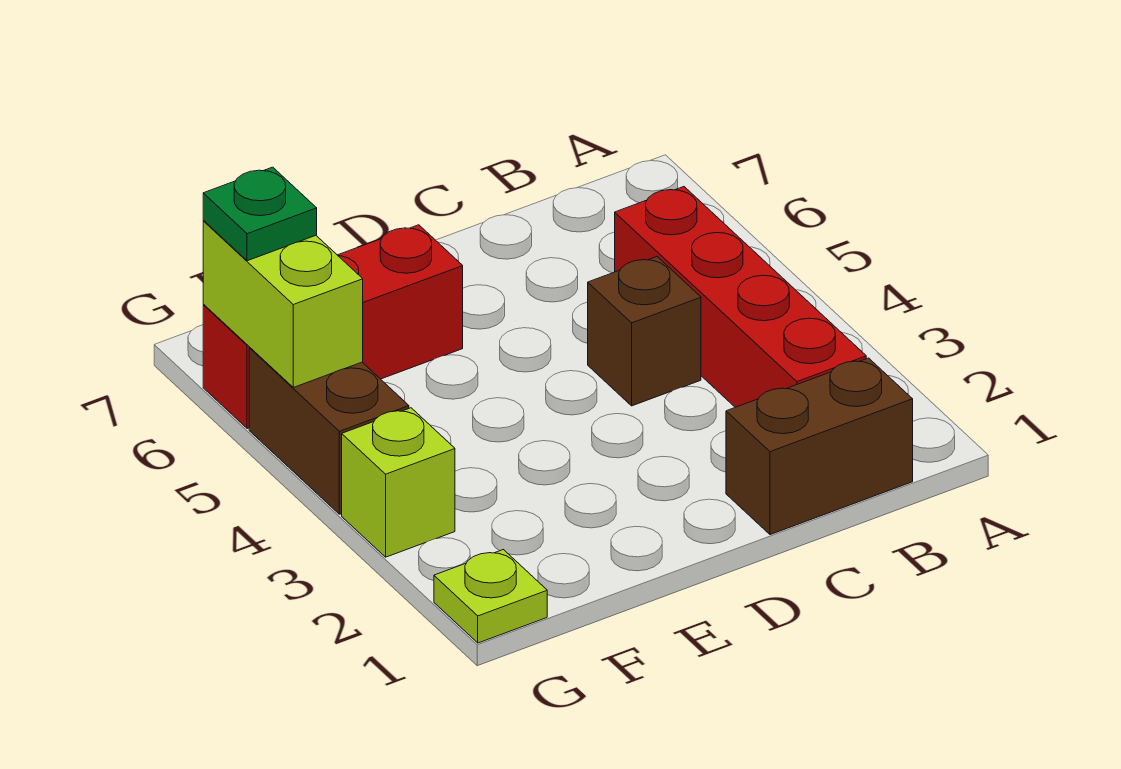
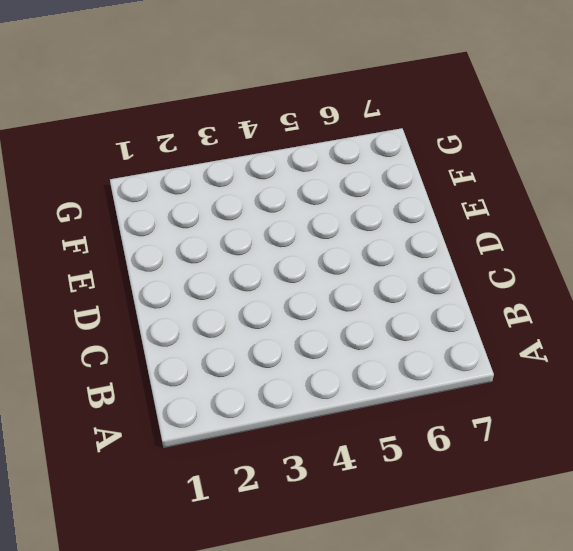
none -> brown 1x2 brick [726,358,913,535]
none -> red 1x4 brick [615,187,866,407]

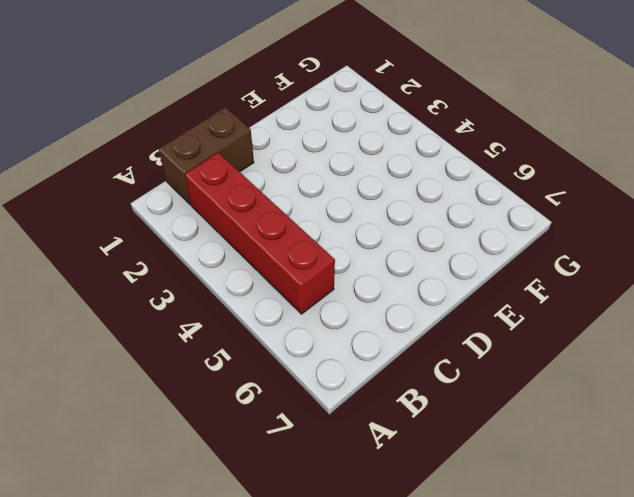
none -> brown 1x1 brick [588,257,701,406]
none -> red 1x3 brick [203,225,463,429]

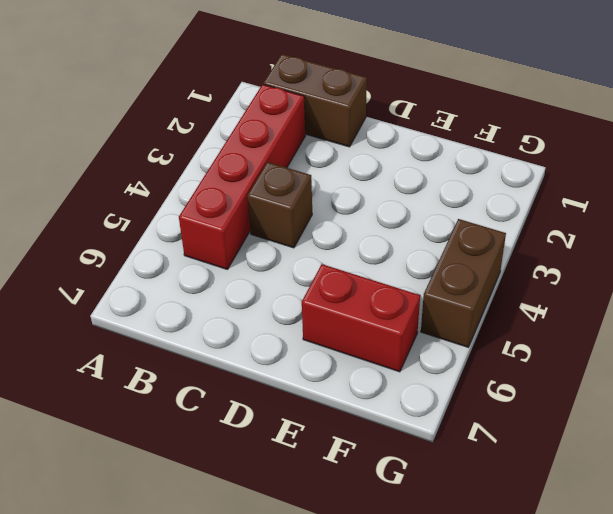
red 1x2 brick [302,264,420,372] -> red 1x3 brick [203,225,463,429]
none -> lime 1x1 plate [434,550,547,643]
none -> lime 1x1 brick [342,408,455,557]

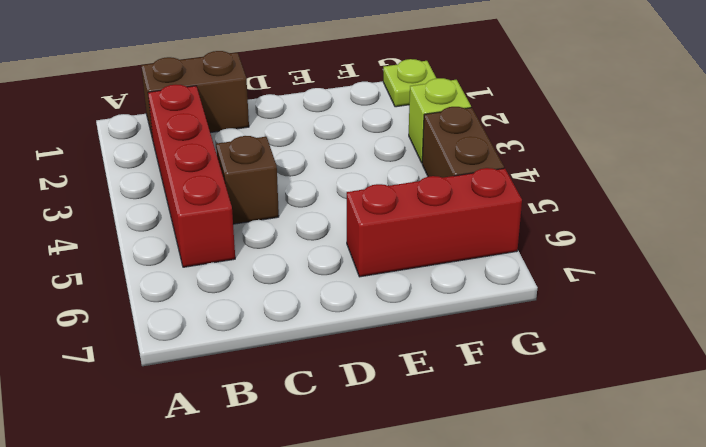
none -> lime 1x2 brick [203,221,363,387]
none -> green 1x1 plate [203,167,317,261]

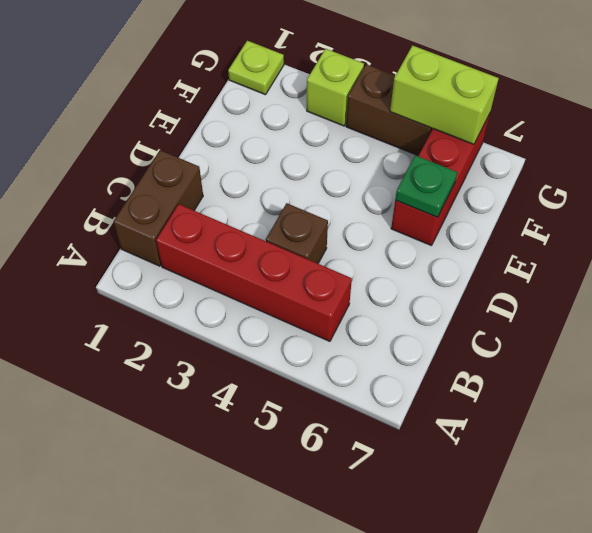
green 1x1 plate [395,155,457,217] -> green 1x1 plate moved to [203,167,317,261]

